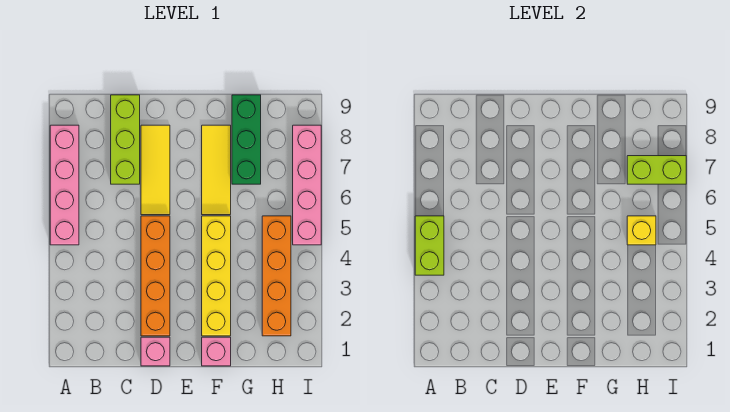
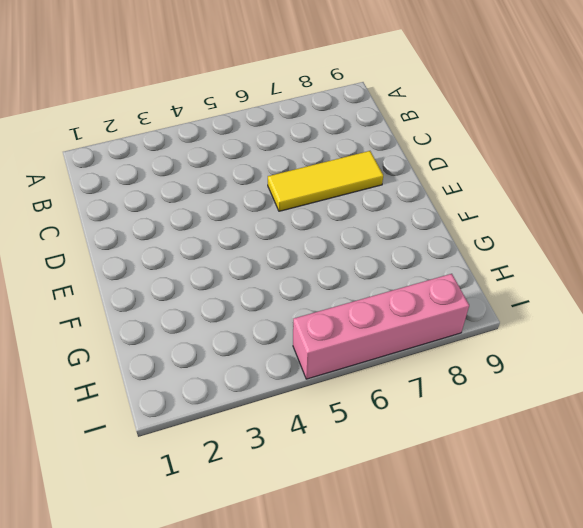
none -> pink 1x4 brick [50,125,79,245]
none -> lime 1x3 brick [111,95,140,184]
none -> pink 1x1 brick [141,337,170,366]

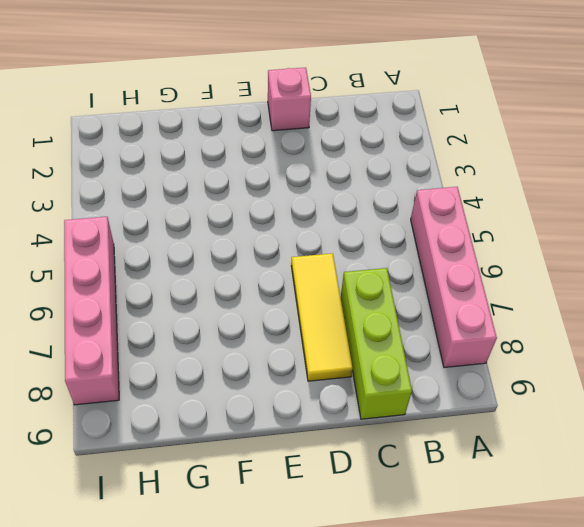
none -> orange 1x4 brick [141,216,170,336]
none -> pink 1x1 brick [202,337,231,366]
none -> yellow 1x4 brick [202,216,231,336]

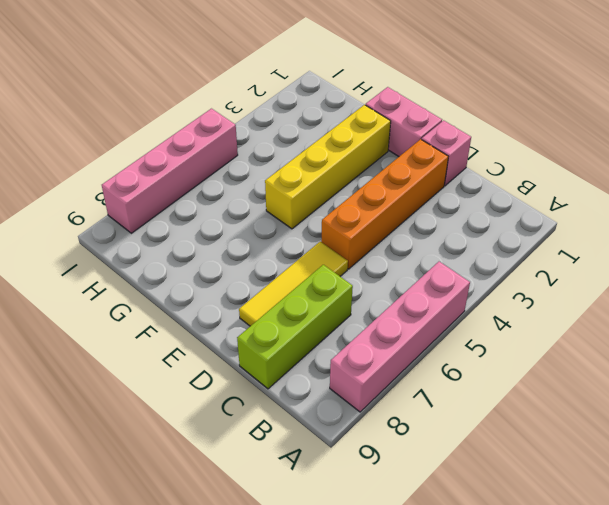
pink 1x2 brick [366,87,442,157] -> pink 1x1 brick [202,337,231,366]
none -> yellow 1x3 tile [202,125,231,215]
none -> green 1x3 brick [232,95,261,184]
none -> orange 1x4 brick [262,216,291,336]

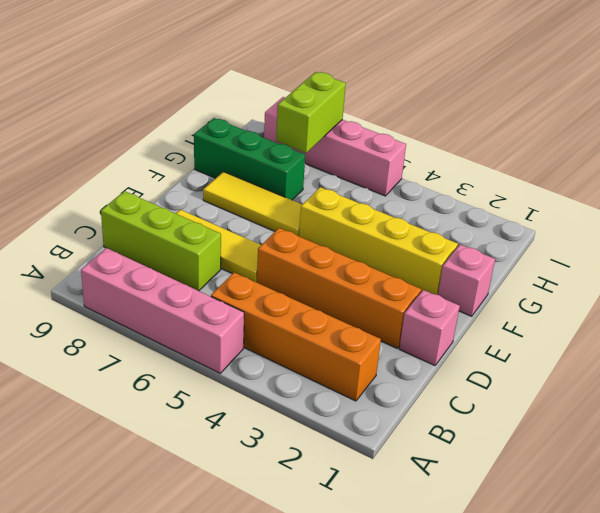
orange 1x4 brick [211,273,381,401] -> orange 1x4 brick moved to [262,216,291,336]
none -> lime 1x2 brick [415,216,444,275]
none -> yellow 1x1 brick [627,216,656,245]

